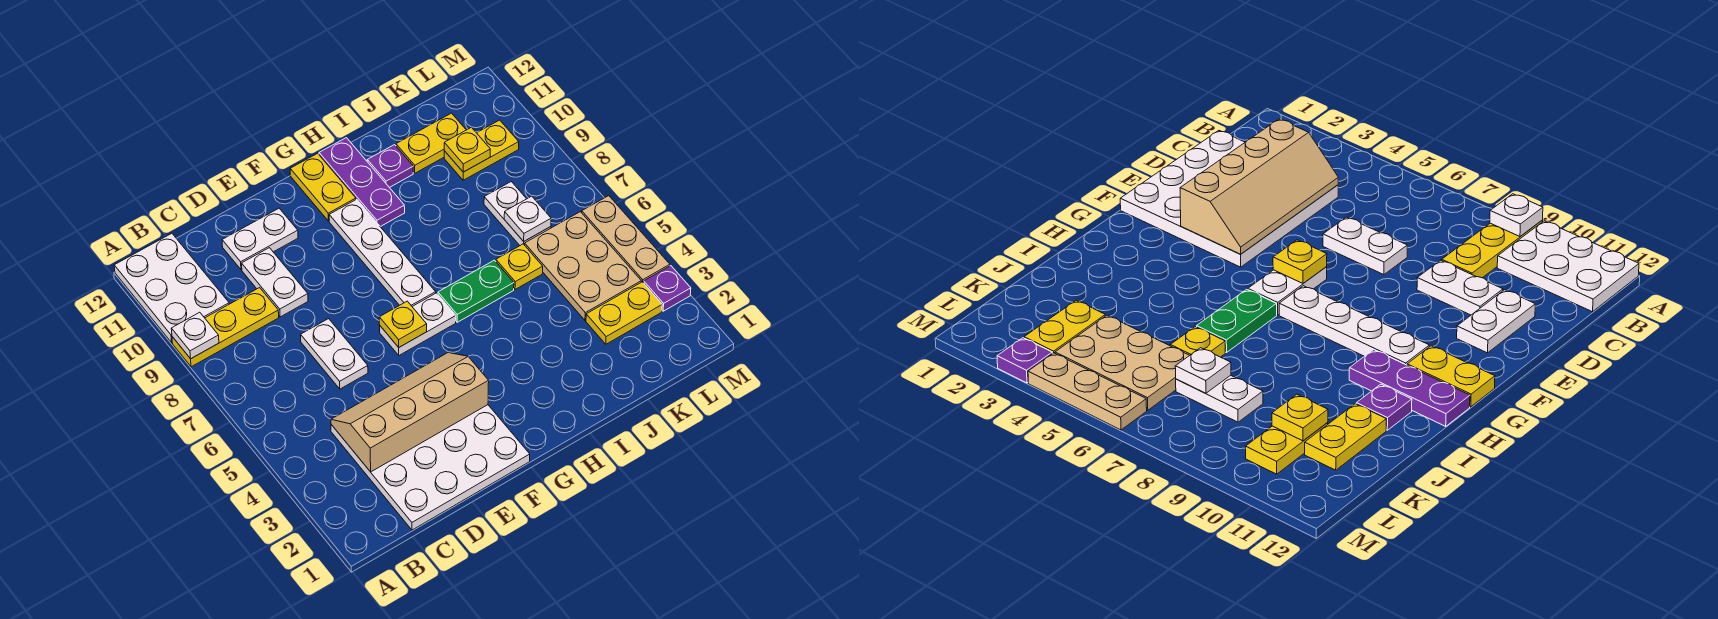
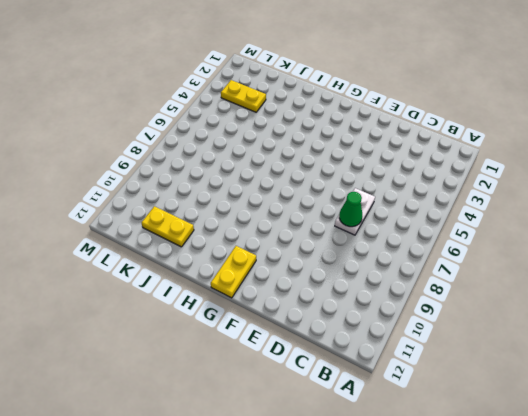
green 1x1 cone [339,192,362,227] -> none
none -> yellow 1x3 plate [172,288,279,367]
none -> white 2x3 plate [114,233,229,343]
none -> white 4x4 plate [331,405,530,530]

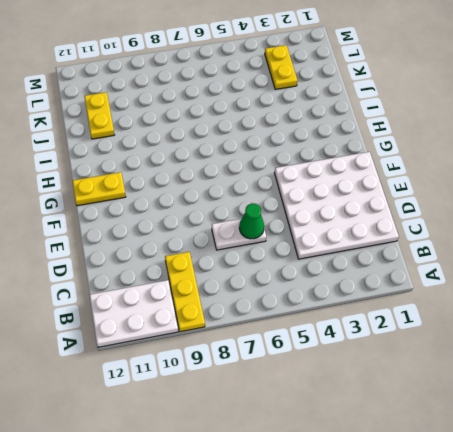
green 1x1 cone [239,203,264,239] -> none
none -> white 1x2 plate [242,248,308,317]
none -> white 1x2 plate [222,208,298,270]
none -> white 1x2 plate [380,293,456,355]

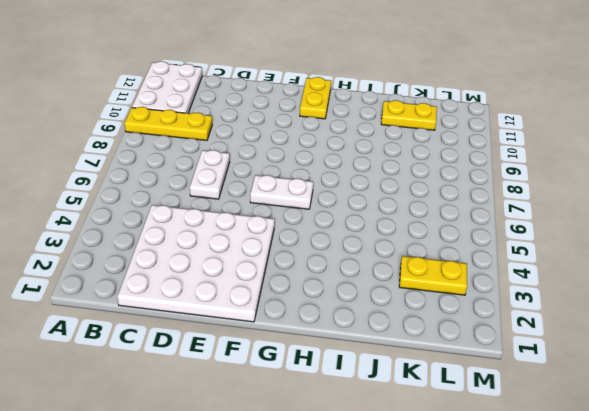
none -> white 1x2 plate [242,248,308,317]
none -> white 1x2 plate [222,208,298,270]
none -> white 1x4 plate [329,199,436,306]

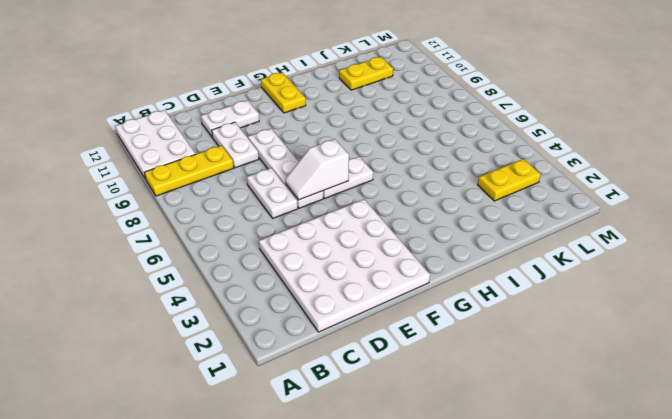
white 1x4 plate [248,129,323,208] -> white 1x4 plate moved to [329,199,436,306]
white 1x2 slope [285,139,349,200] -> yellow 1x1 plate [379,301,427,347]
none -> green 1x2 plate [438,260,514,322]
none -> purple 1x3 plate [319,138,405,227]
none -> purple 1x1 plate [367,145,413,188]

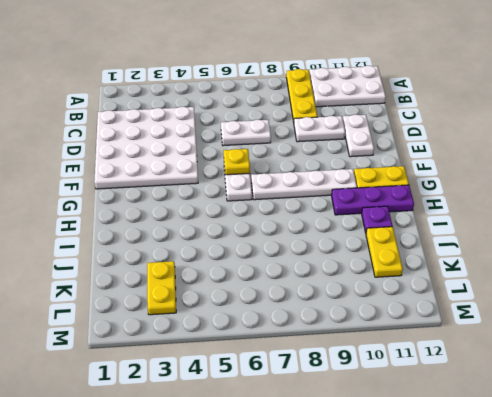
none -> green 1x2 plate [438,260,514,322]
none -> yellow 1x1 plate [496,244,543,289]
none -> tan 2x3 plate [525,212,641,320]

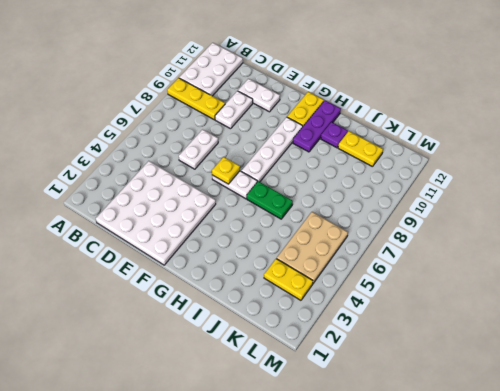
none -> yellow 1x1 plate [496,244,543,289]
none -> white 1x2 plate [484,182,551,245]
none -> yellow 1x2 plate [444,120,519,180]

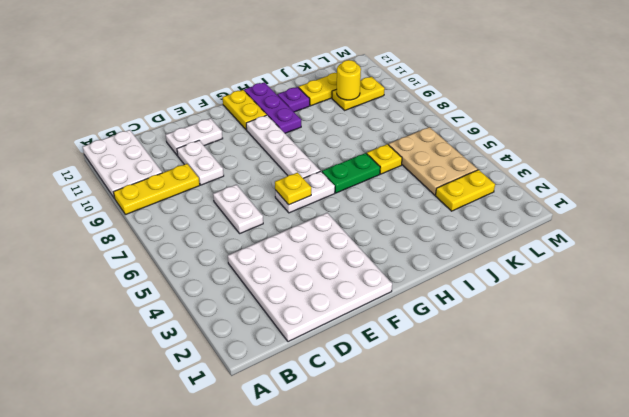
yellow 1x1 round brick [337,60,361,100] -> yellow 1x1 plate [444,127,490,172]
none -> white 1x2 plate [484,182,551,245]
none -> purple 1x1 plate [644,266,691,311]
none -> tan 1x3 plate [582,196,670,283]

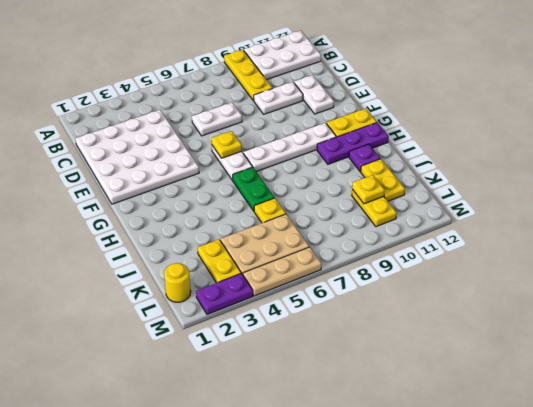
yellow 1x1 round brick [164,263,191,302] -> none
purple 1x2 plate [196,273,253,314] -> purple 1x1 plate [644,266,691,311]
none -> white 1x2 plate [484,182,551,245]
none -> white 1x1 plate [171,312,219,359]
none -> tan 2x4 slope [331,353,489,472]

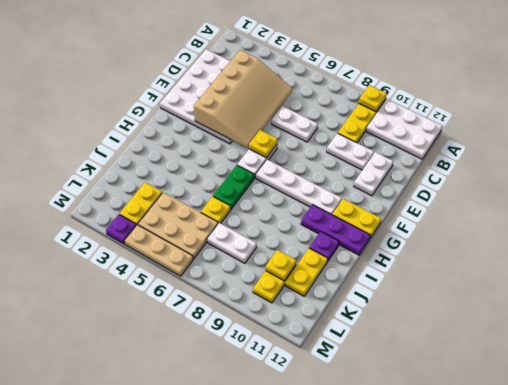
yellow 1x1 plate [359,85,387,112] -> white 1x1 plate [171,312,219,359]
tan 3x4 slope [194,50,292,148] -> tan 2x4 slope [331,353,489,472]
none -> white 1x1 plate [504,196,551,241]

